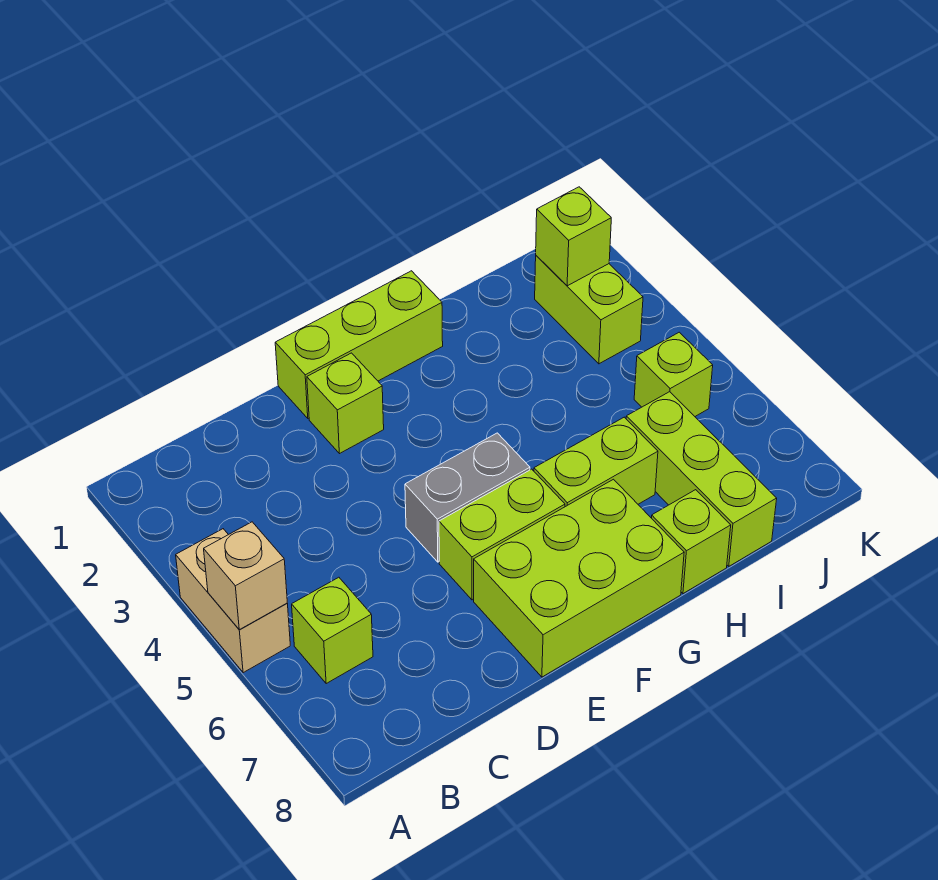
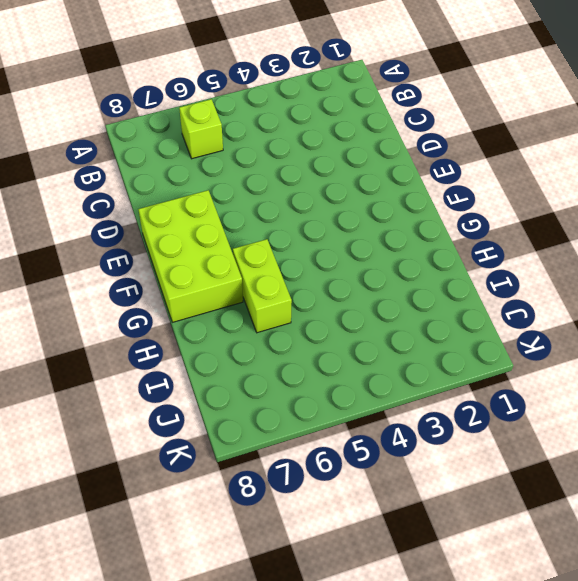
none -> tan 1x2 brick [176,529,290,673]
none -> lime 1x3 brick [275,271,443,418]
none -> lime 1x1 brick [307,353,384,454]

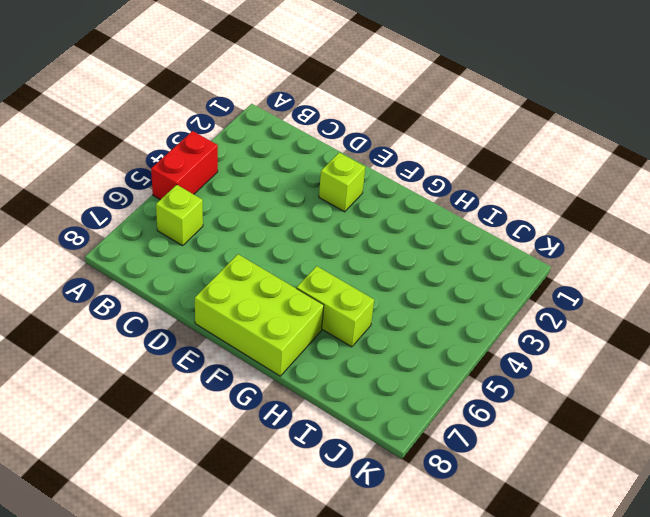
red 1x2 brick [151,131,218,200] -> tan 1x2 brick [176,529,290,673]
none -> lime 1x3 brick [275,271,443,418]
none -> grey 1x2 brick [405,433,530,562]
none -> lime 1x2 brick [439,469,565,600]

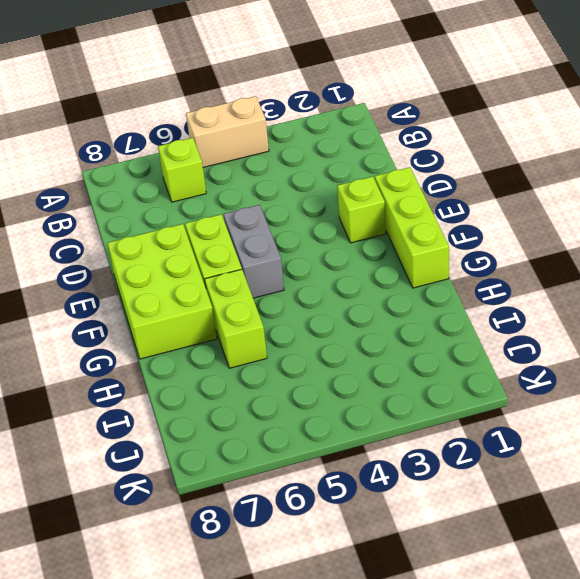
none -> lime 1x1 brick [652,490,731,594]
none -> lime 1x3 brick [626,392,777,566]
none -> lime 1x2 brick [535,256,643,364]

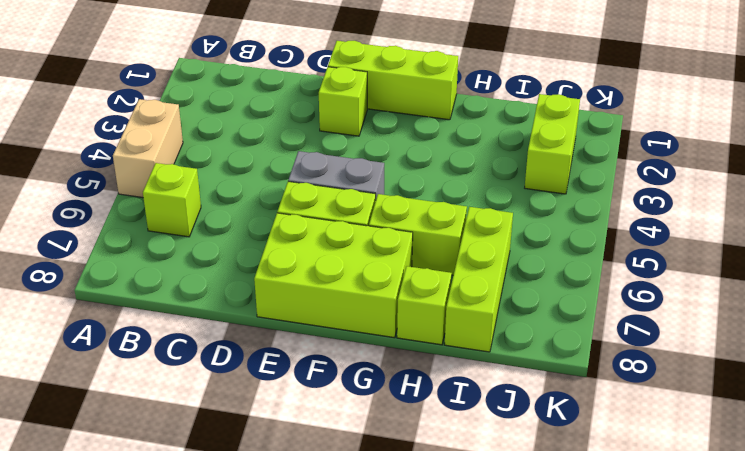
none -> lime 1x1 brick [634,332,713,416]
none -> tan 1x1 brick [204,522,287,630]
none -> lime 1x1 brick [536,187,611,286]

